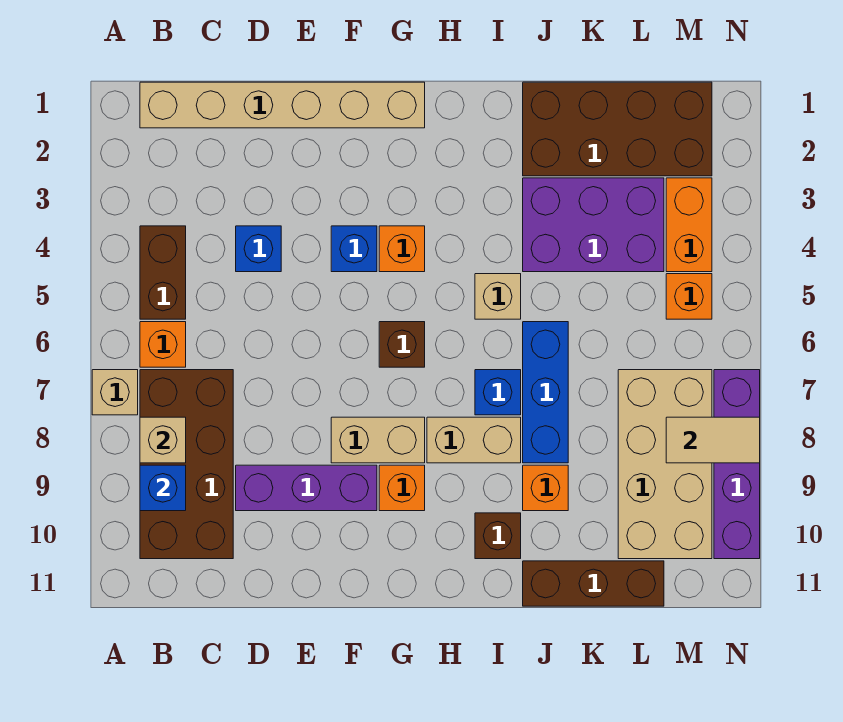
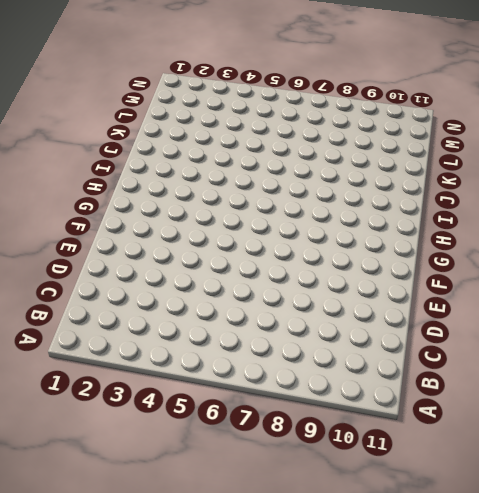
none -> tan 1x1 brick [92,370,138,415]
none -> tan 1x6 brick [140,82,425,128]
none -> brown 1x2 brick [140,226,186,319]

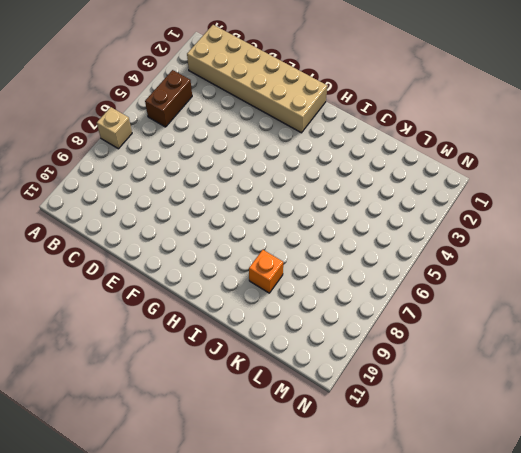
tan 2x6 brick [187,25,327,133] -> tan 1x6 brick [140,82,425,128]
none -> orange 1x1 brick [140,322,186,367]
none -> brown 2x4 brick [140,370,233,559]
none -> blue 1x1 brick [236,226,281,272]

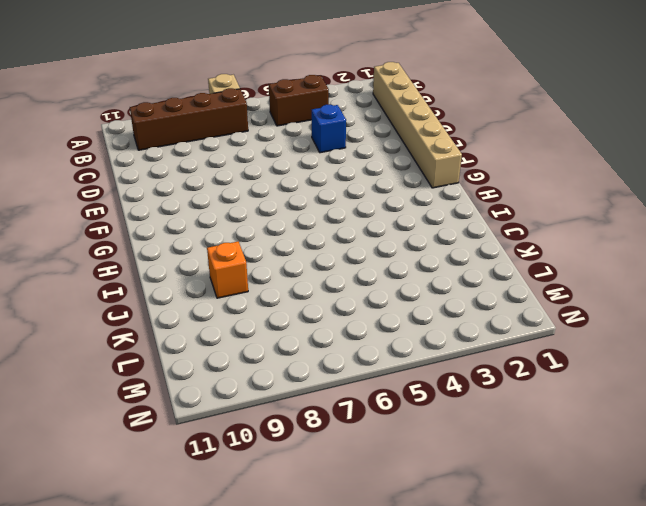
brown 1x4 brick [130,88,248,150] -> brown 2x4 brick [140,370,233,559]
none -> orange 1x1 brick [140,322,186,367]
none -> purple 1x3 brick [236,465,377,511]
none -> blue 1x1 brick [331,226,377,272]

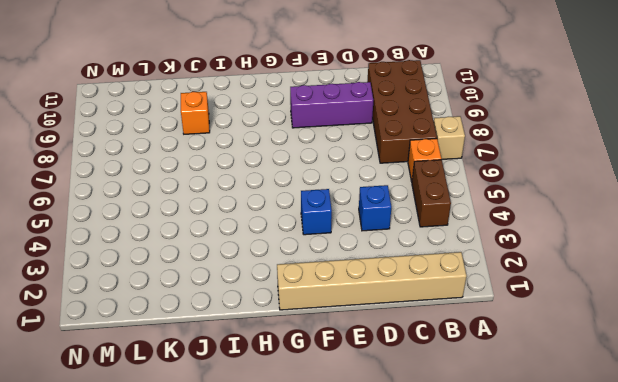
none -> tan 1x2 brick [331,417,425,463]
none -> orange 1x1 brick [379,226,425,272]
none -> brown 1x1 brick [379,322,425,367]

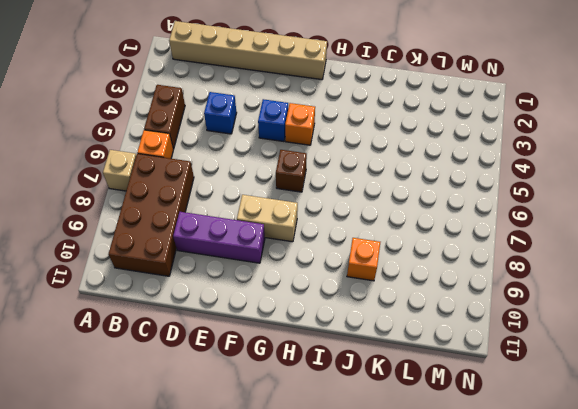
none -> orange 1x1 brick [379,465,425,511]
none -> tan 1x2 brick [427,417,521,463]
none -> tan 1x1 brick [475,274,521,319]

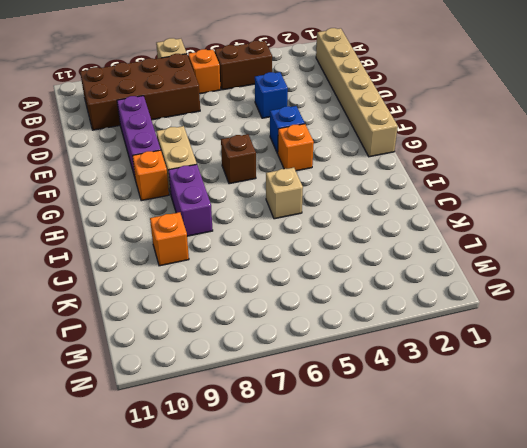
purple 1x2 brick [168,164,213,236] -> tan 1x2 brick [427,417,521,463]
none -> blue 1x1 brick [475,370,521,415]
none -> brown 1x1 brick [475,513,521,559]
none -> brown 2x4 brick [523,82,712,176]

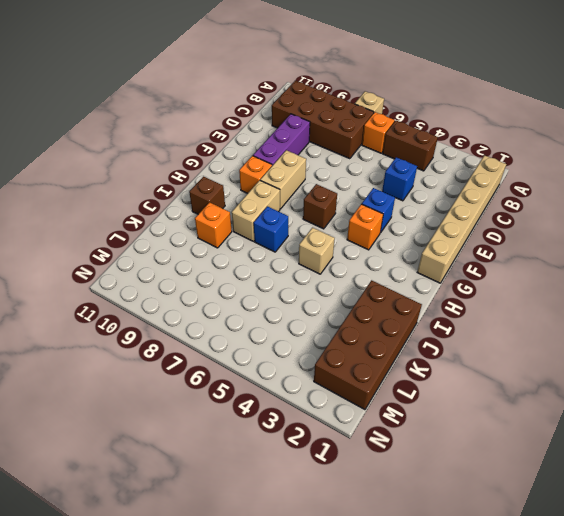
none -> purple 2x3 brick [523,178,664,272]
none -> blue 1x3 brick [523,322,568,463]
none -> brown 1x3 brick [523,561,664,606]

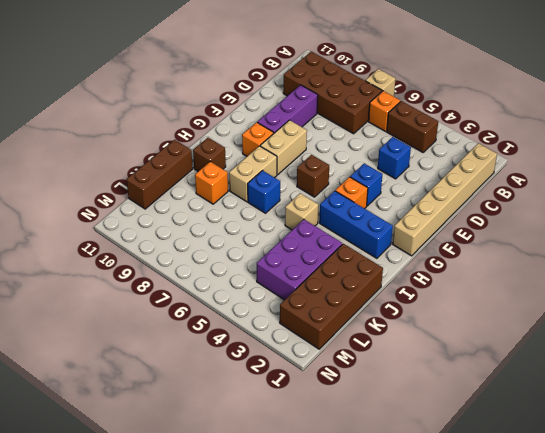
blue 1x3 brick [319,191,393,258] -> blue 1x3 brick moved to [523,322,568,463]
none -> tan 2x4 brick [618,370,712,559]
none -> orange 1x2 brick [666,178,712,272]
none -> orange 1x1 brick [666,274,712,319]

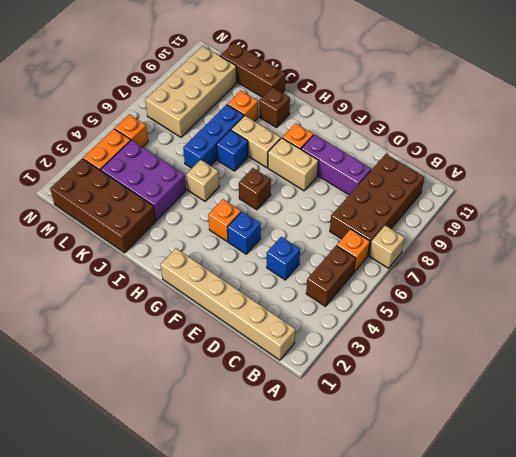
none -> purple 1x4 brick [714,370,760,559]
none -> tan 1x1 brick [140,417,186,463]
none -> blue 1x1 brick [140,465,186,511]

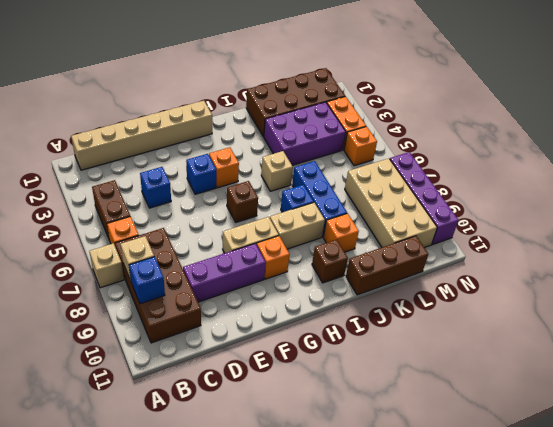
none -> tan 1x2 tile [666,417,760,463]

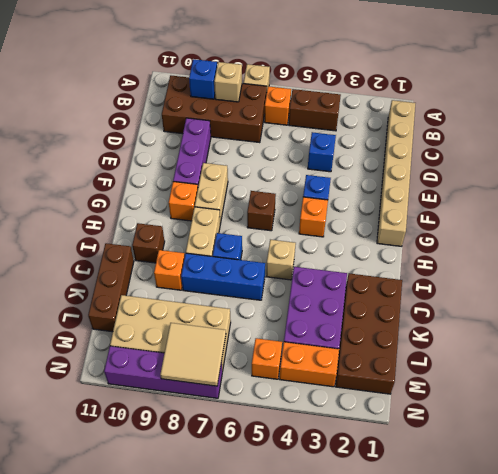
tan 2x2 tile [160,323,226,386] -> tan 1x2 tile [666,417,760,463]

